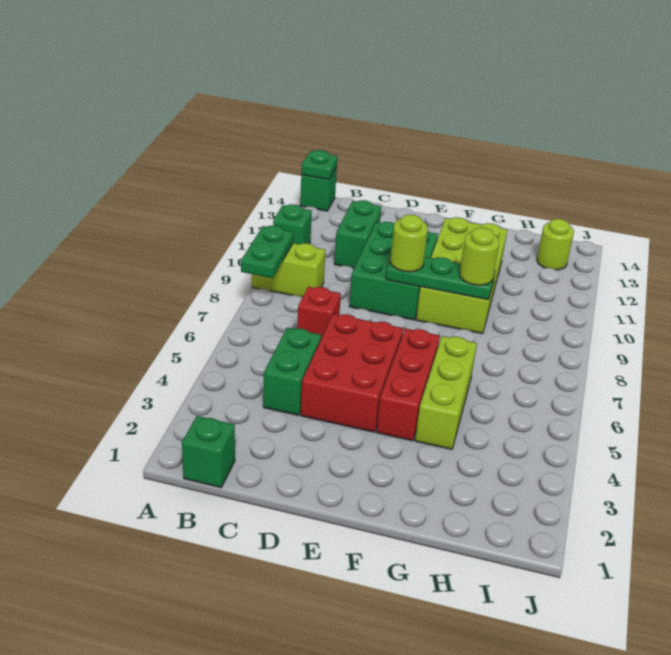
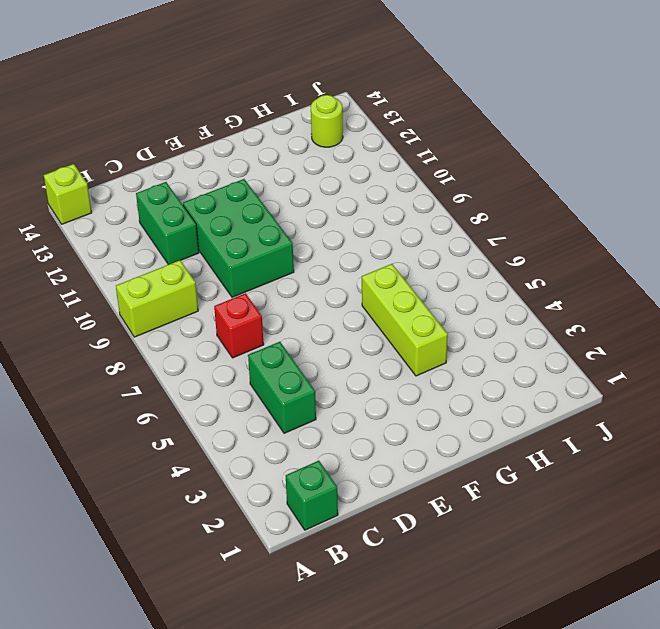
lime 1x1 brick [44,164,92,224] -> green 1x1 brick [300,168,337,211]
none -> green 1x1 brick [273,204,312,244]
none -> red 2x3 brick [301,314,403,432]
none -> red 1x3 brick [376,328,440,441]

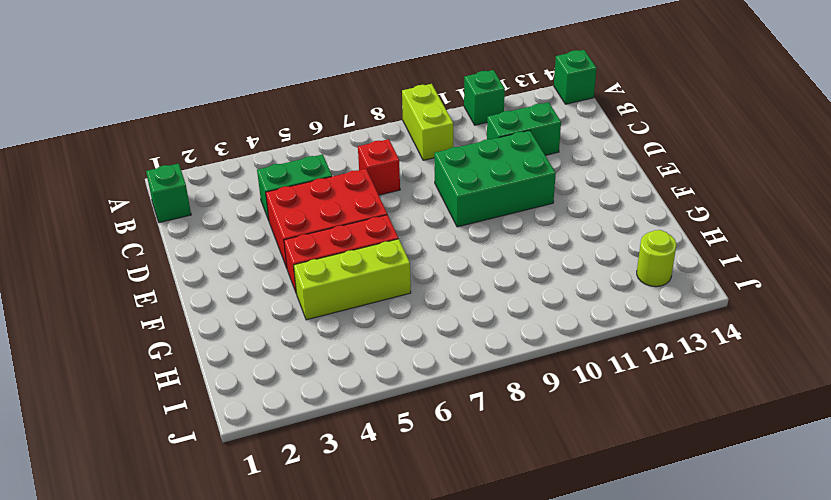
none -> lime 2x4 brick [416,217,507,334]
none -> green 1x2 plate [241,226,293,278]
none -> green 1x1 plate [301,150,337,180]

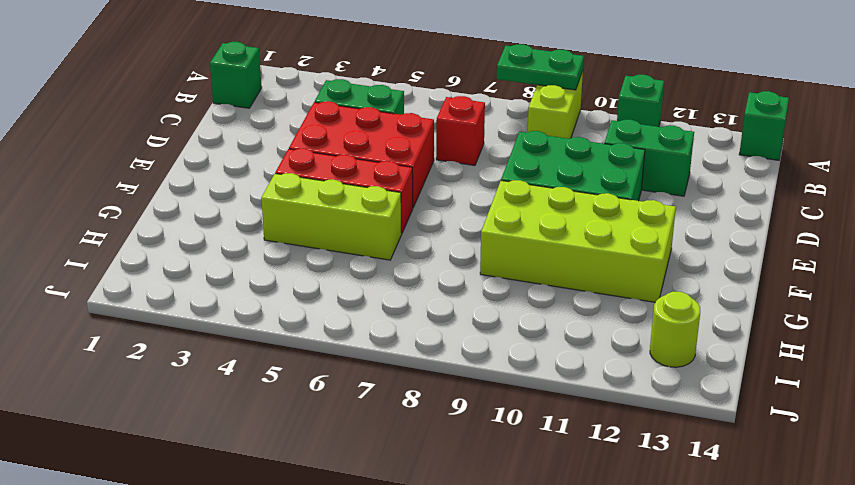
none -> green 1x1 plate [301,150,337,180]
none -> green 1x3 plate [386,257,495,300]
none -> lime 1x1 round brick [390,215,428,272]

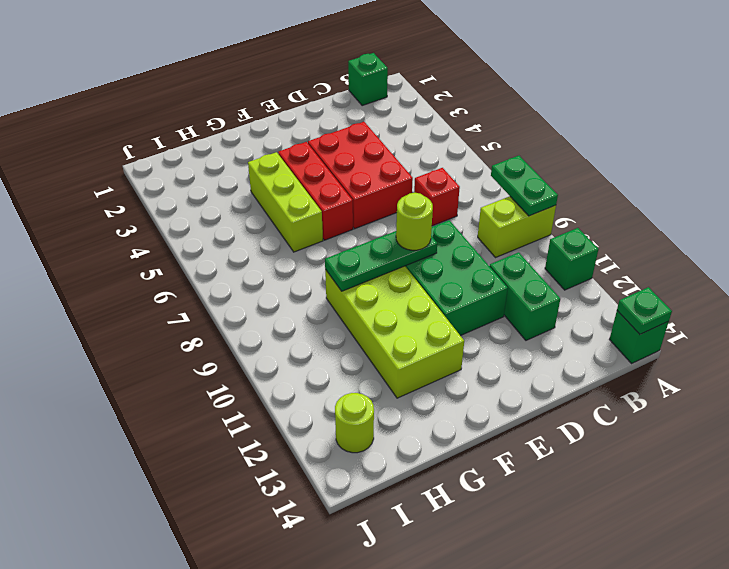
none -> green 1x2 brick [263,328,321,415]
none -> lime 1x1 round brick [460,228,499,285]

